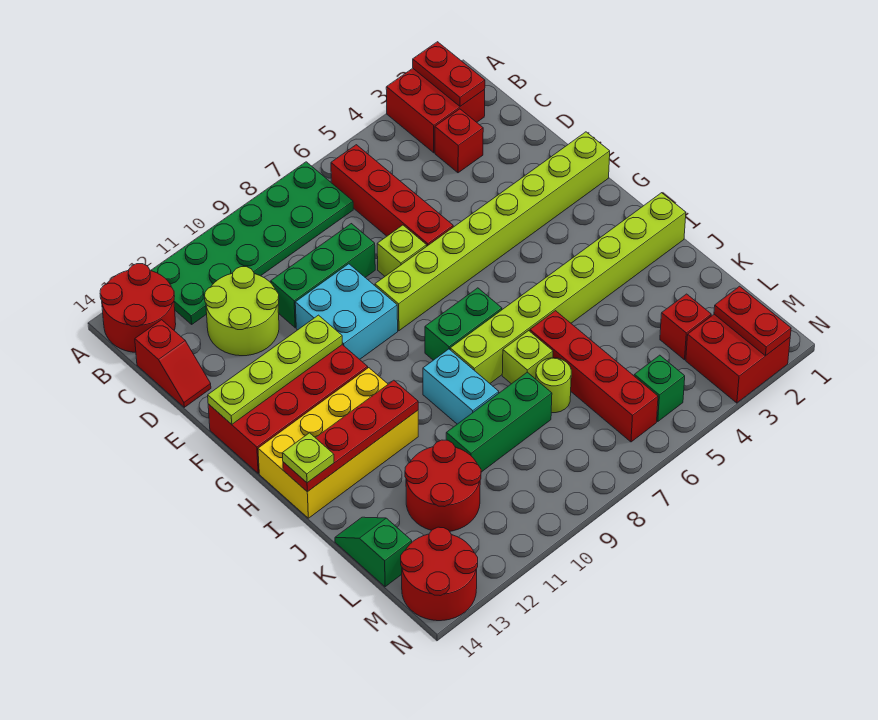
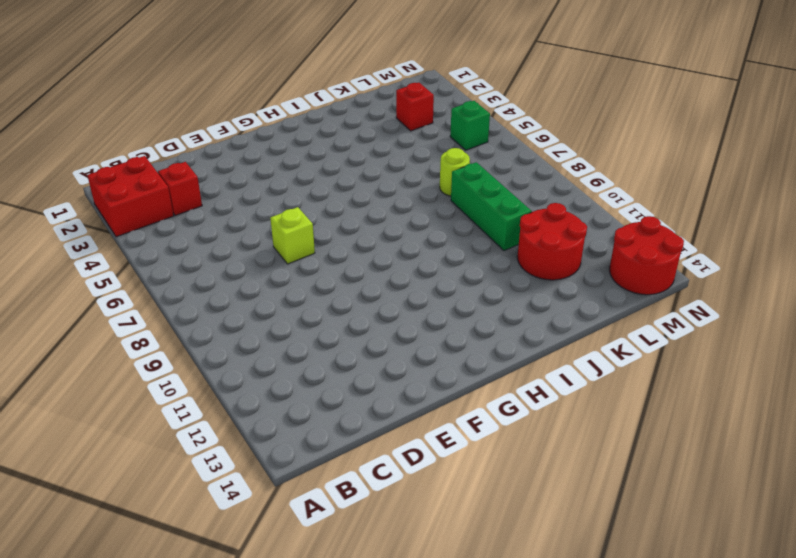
none -> green 2x6 plate [151,162,353,324]
none -> red 2x2 round brick [100,264,176,352]
none -> red 1x4 brick [331,145,453,246]
none -> lime 2x2 round brick [205,267,279,356]

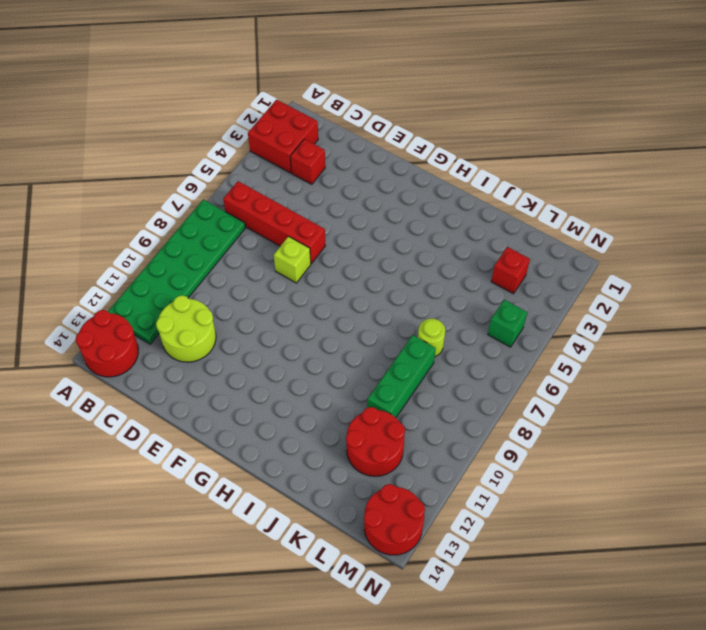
none -> red 1x2 slope [135,320,211,407]
none -> green 1x3 brick [271,224,375,328]
none -> cyan 2x2 brick [295,264,398,359]
none -> lime 1x8 brick [375,132,610,331]

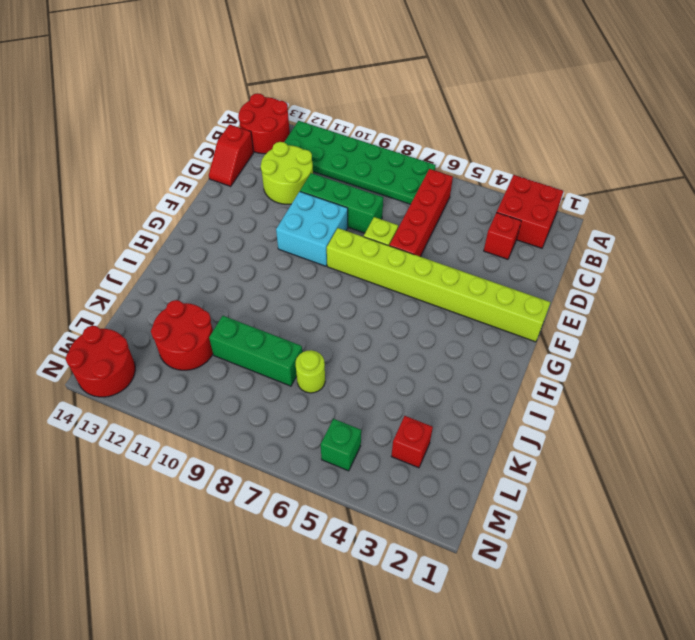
none -> red 2x4 brick [208,345,368,473]
none -> green 1x2 brick [425,288,502,360]
none -> yellow 2x4 brick [258,368,418,518]
none -> lime 1x8 brick [450,193,686,383]

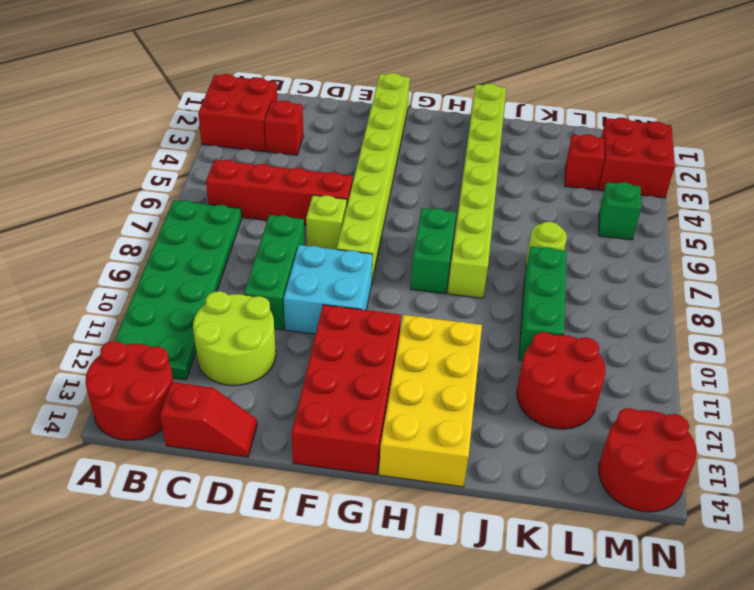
none -> cyan 1x2 brick [423,349,499,424]
none -> red 1x4 brick [530,311,658,442]
none -> lime 1x1 brick [502,331,553,384]
none -> green 1x2 slope [335,517,412,587]

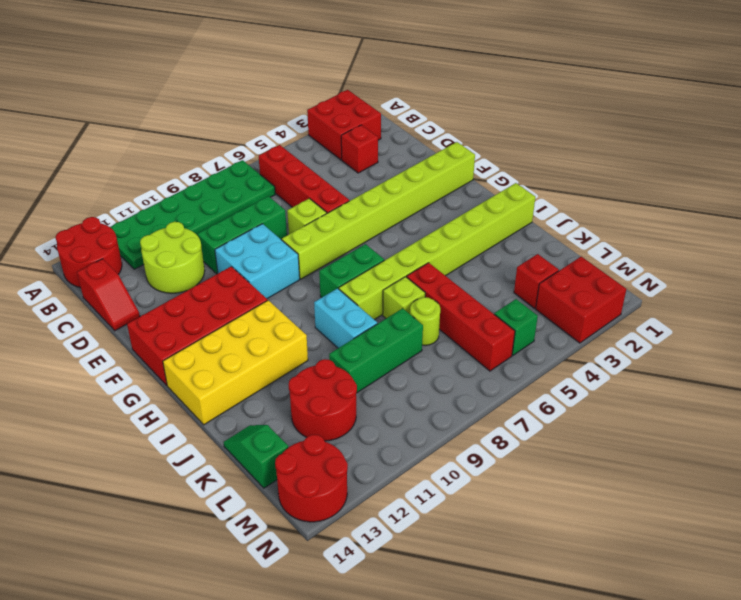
none -> red 1x2 plate [413,42,485,106]
none -> lime 1x4 plate [208,315,342,424]
none -> red 1x4 plate [283,380,418,492]
none -> red 1x2 plate [714,286,791,356]

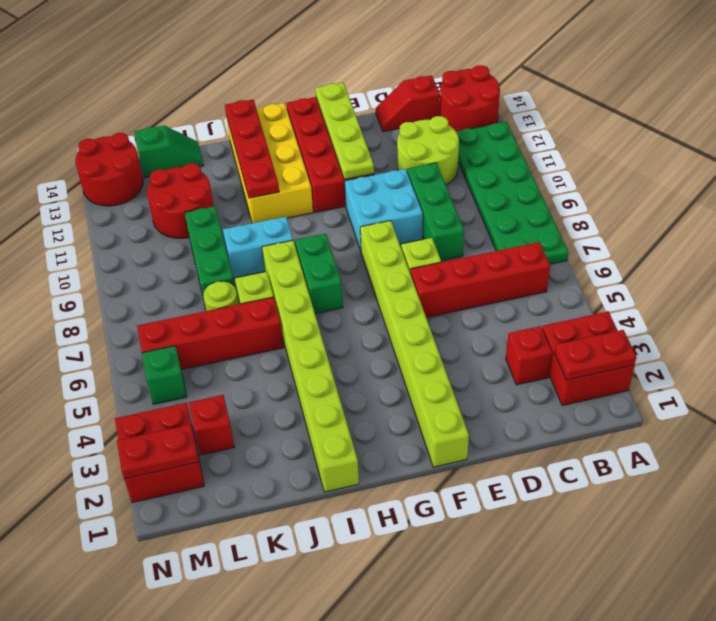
none -> lime 1x1 plate [282,433,334,483]

